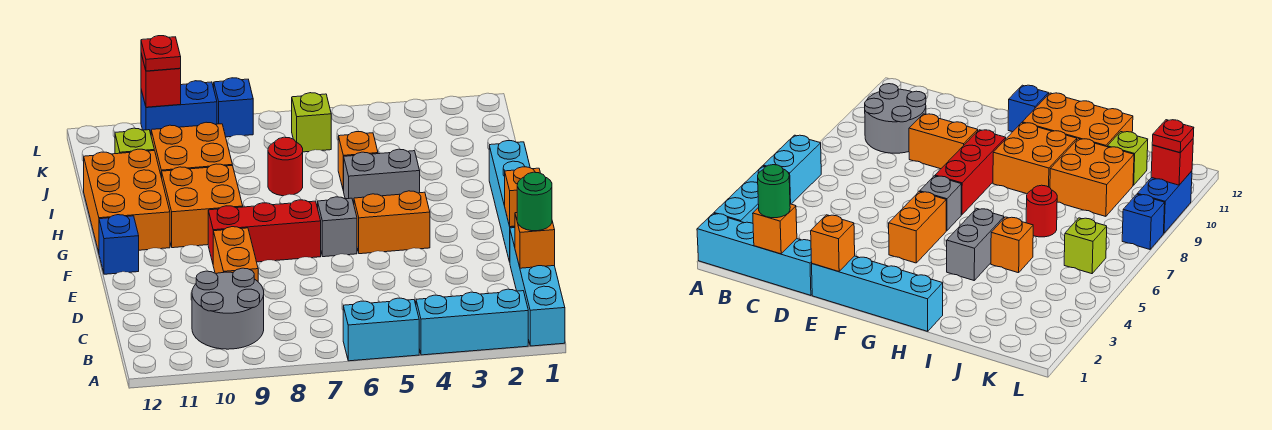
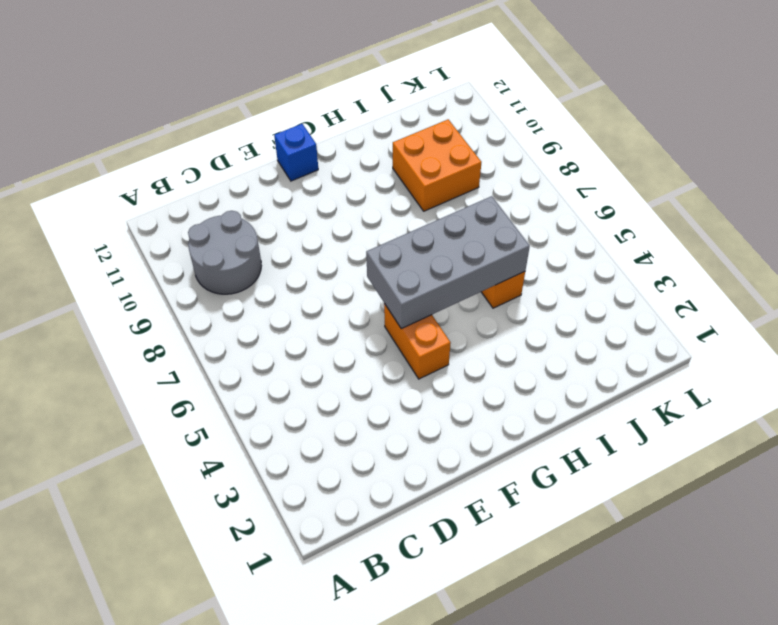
grey 2x4 brick [366,196,530,329] -> none
none -> cyan 1x4 brick [510,228,565,346]
none -> cyan 1x3 brick [416,289,528,355]
none -> cyan 1x2 brick [343,298,419,361]

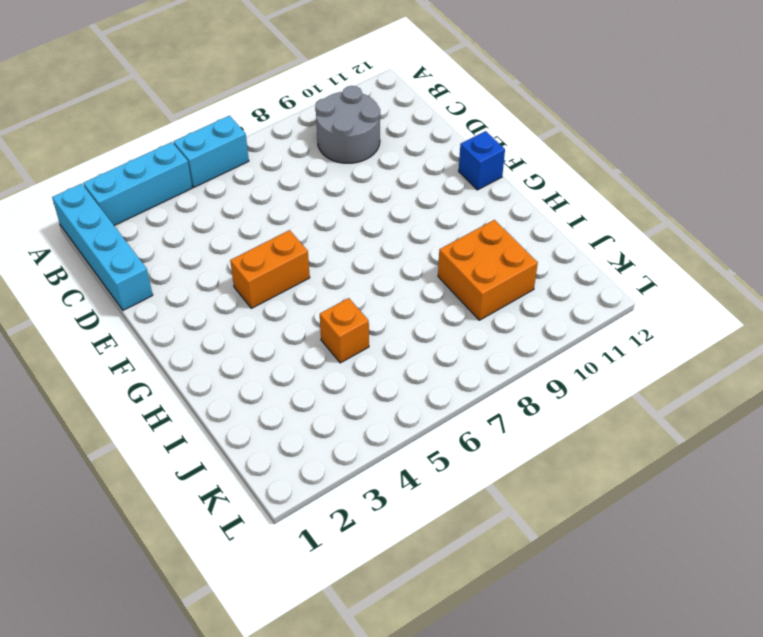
none -> orange 1x2 brick [213,227,258,281]
none -> cyan 1x4 brick [489,141,530,262]
none -> grey 1x1 brick [318,197,357,257]

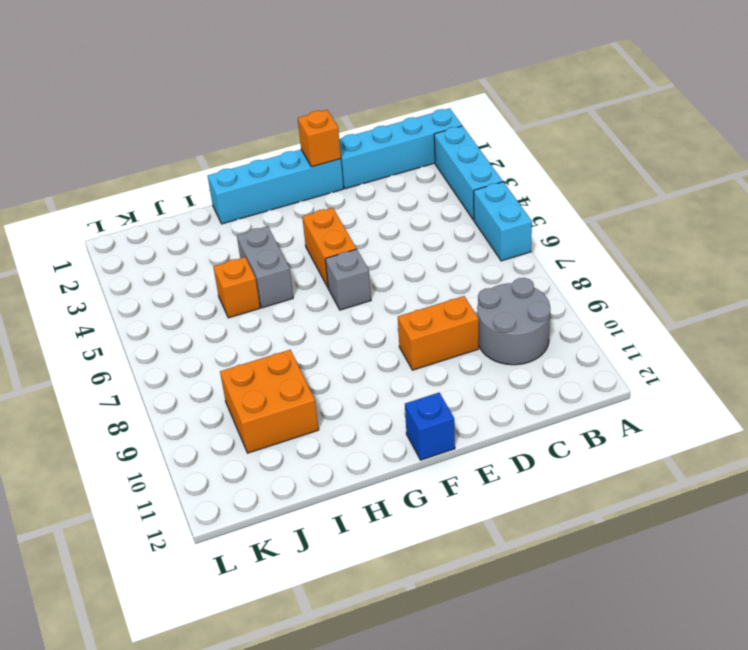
none -> red 1x3 brick [208,200,321,263]
none -> orange 2x2 brick [162,164,243,248]
none -> orange 2x3 brick [84,149,170,252]

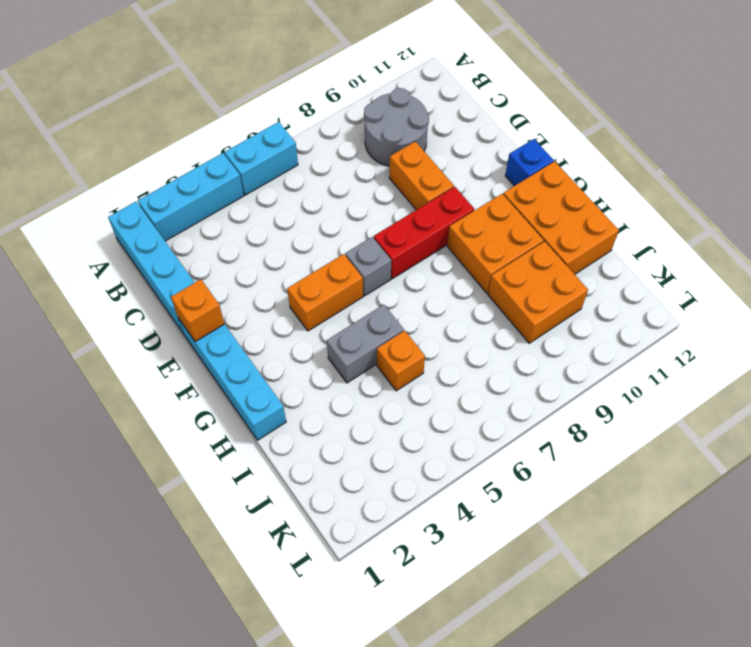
none -> red 1x1 round brick [268,137,303,196]
none -> lime 1x1 brick [115,128,154,154]
none -> lime 1x1 brick [292,93,331,152]

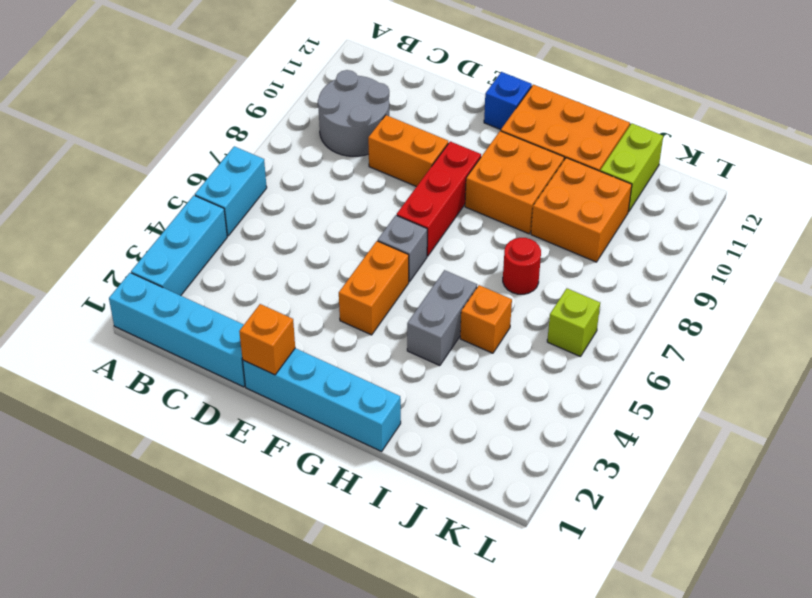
lime 1x2 brick [600,123,663,212] -> lime 1x1 brick [115,128,154,154]
none -> blue 1x1 brick [214,78,253,137]
none -> blue 1x2 brick [141,81,217,134]
none -> orange 1x1 brick [515,213,555,268]

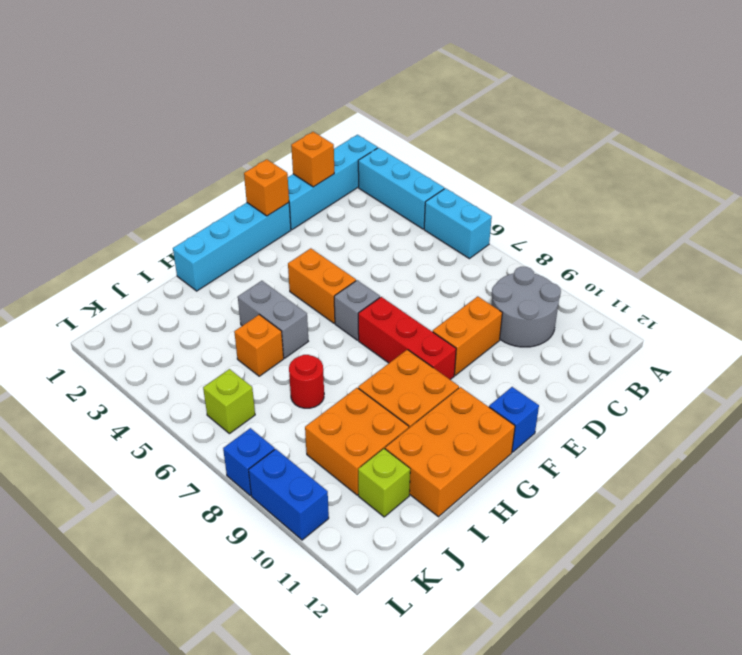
none -> red 1x1 brick [141,54,181,107]
none -> green 1x1 round brick [517,172,552,231]
none -> red 1x1 plate [141,36,181,71]

